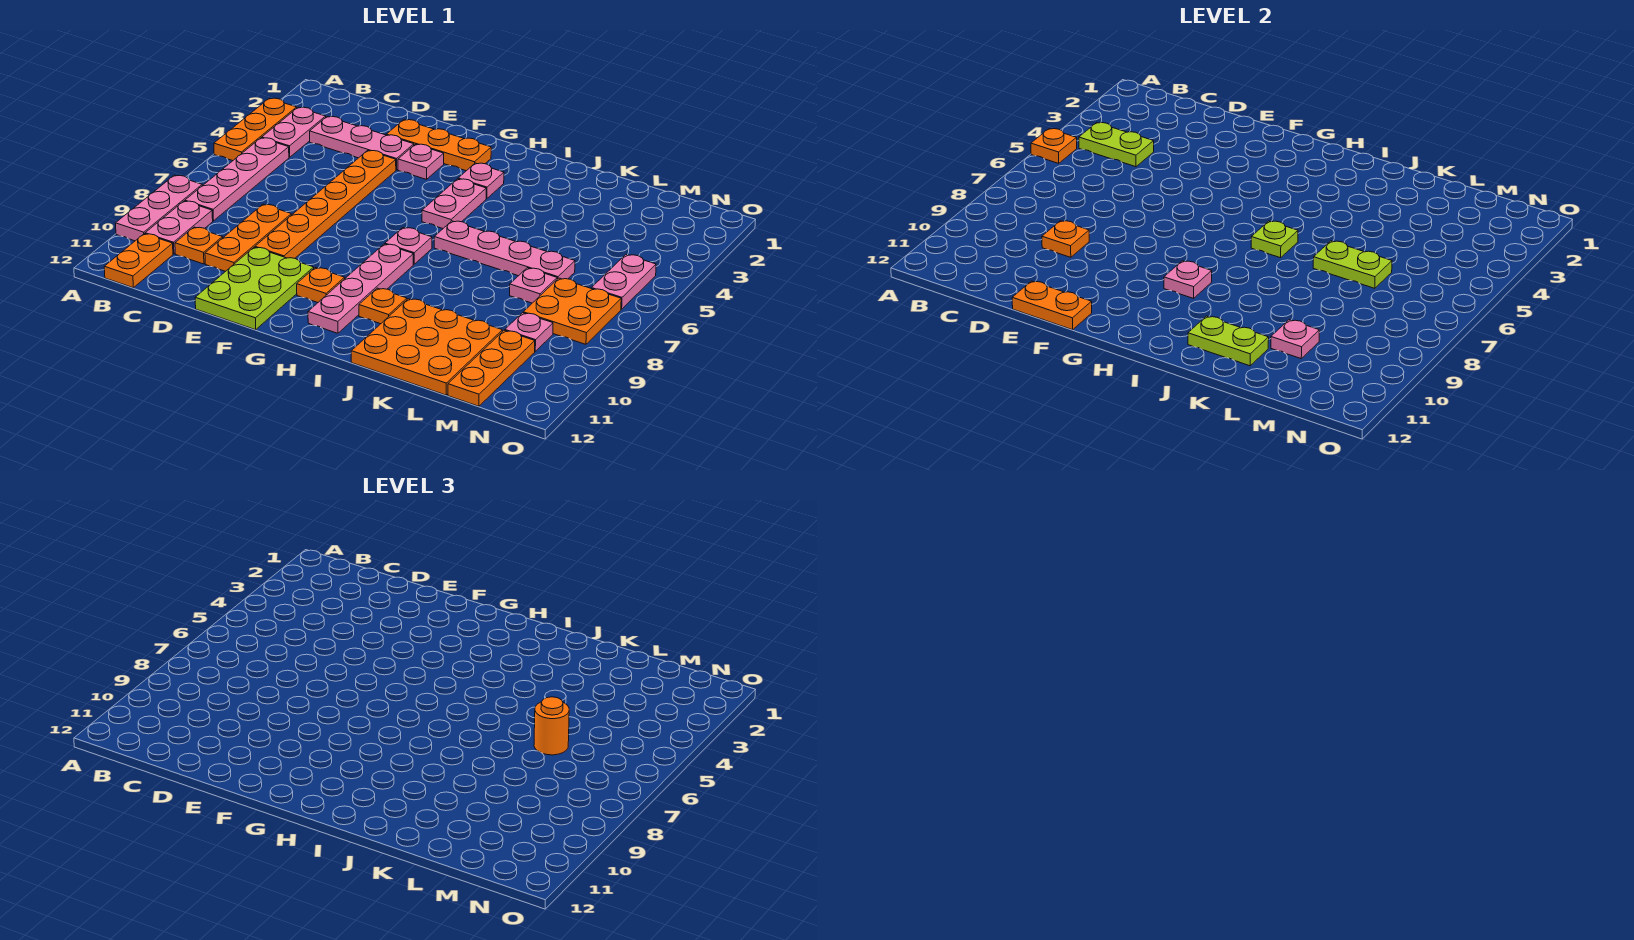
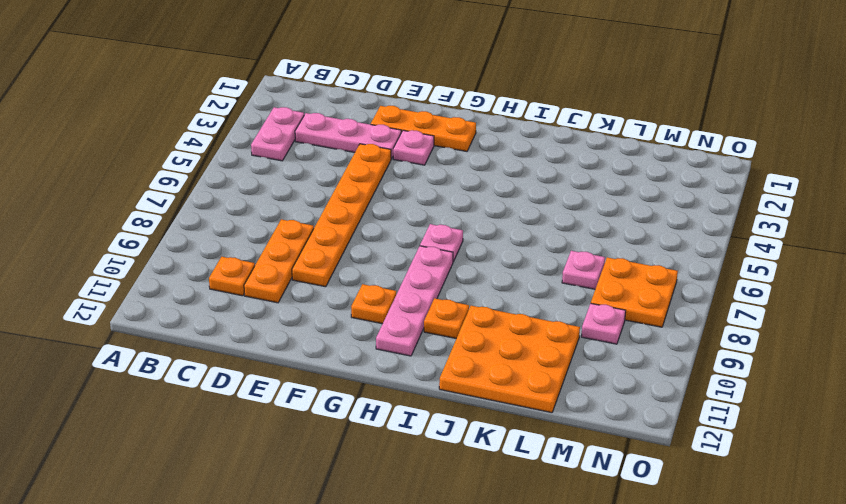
none -> orange 1x3 plate [214,98,297,161]
none -> pink 1x3 plate [116,175,202,241]
none -> pink 1x4 plate [185,138,289,221]
none -> pink 1x2 plate [145,201,213,254]

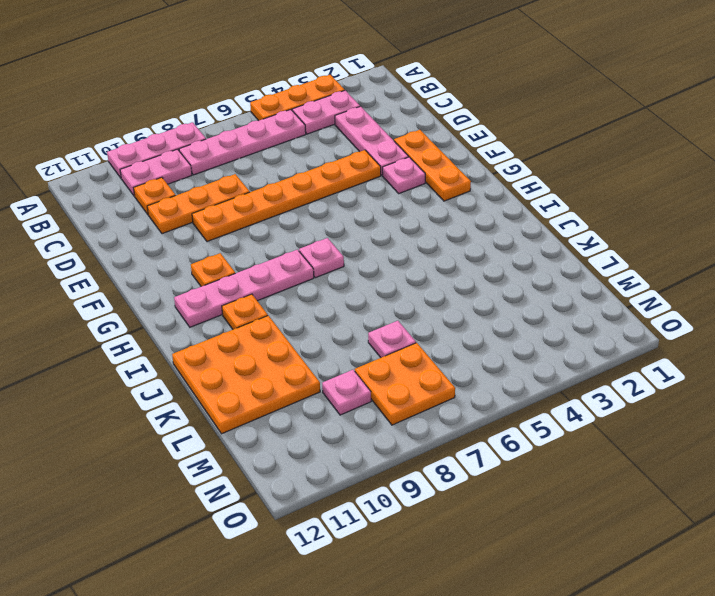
none -> orange 1x2 plate [104,234,173,288]
none -> lime 2x3 plate [195,247,314,330]
none -> pink 1x1 plate [458,163,504,199]
none -> pink 1x2 plate [422,179,486,228]

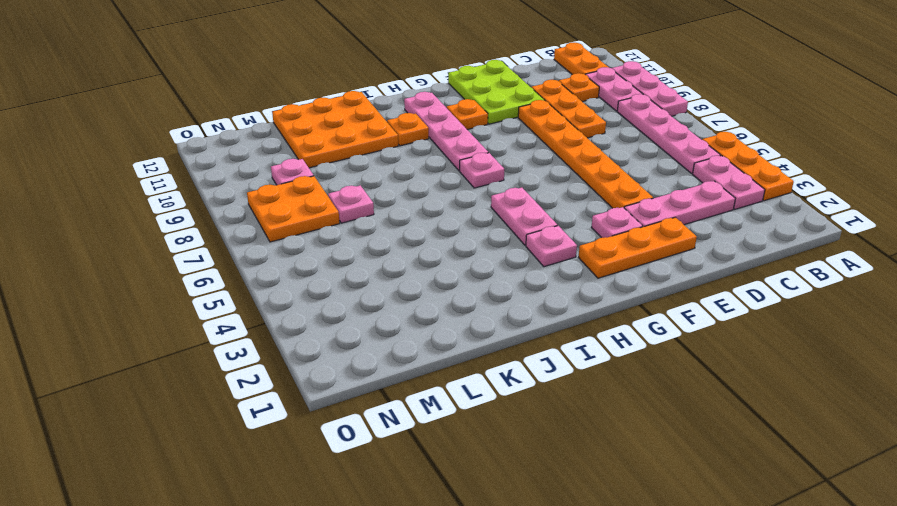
none -> pink 1x4 plate [434,221,575,279]
none -> orange 1x3 plate [448,330,535,406]
none -> pink 1x2 plate [592,255,656,309]
none -> orange 1x1 plate [1031,129,1077,163]

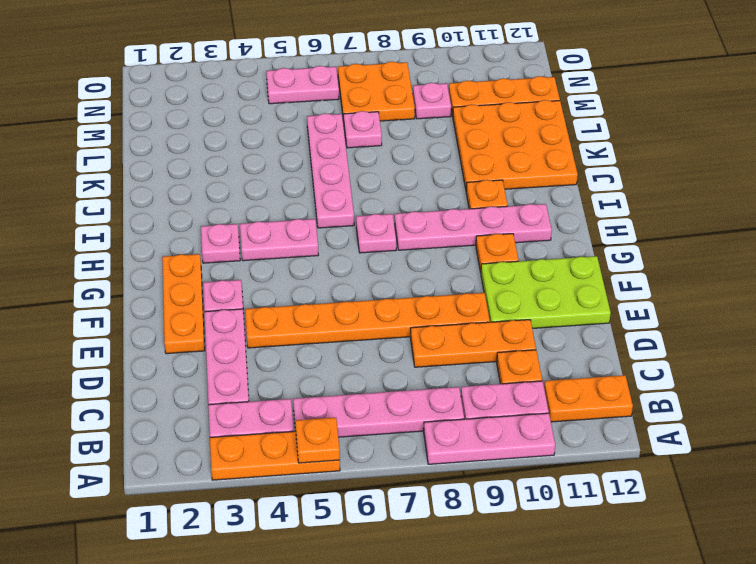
none -> lime 1x2 plate [1079,123,1154,167]
none -> orange 1x1 plate [1042,221,1089,257]
none -> orange 1x2 plate [1012,281,1092,330]
none -> pink 1x1 plate [1164,261,1212,298]

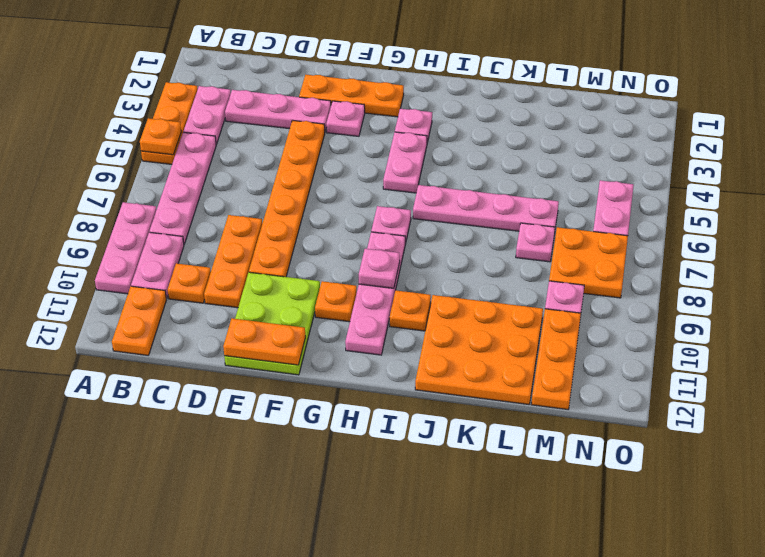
none -> lime 1x2 plate [1079,123,1154,167]
none -> orange 1x1 plate [1042,221,1089,257]
none -> lime 1x1 plate [1251,221,1298,258]
none -> lime 1x2 plate [1188,316,1269,366]

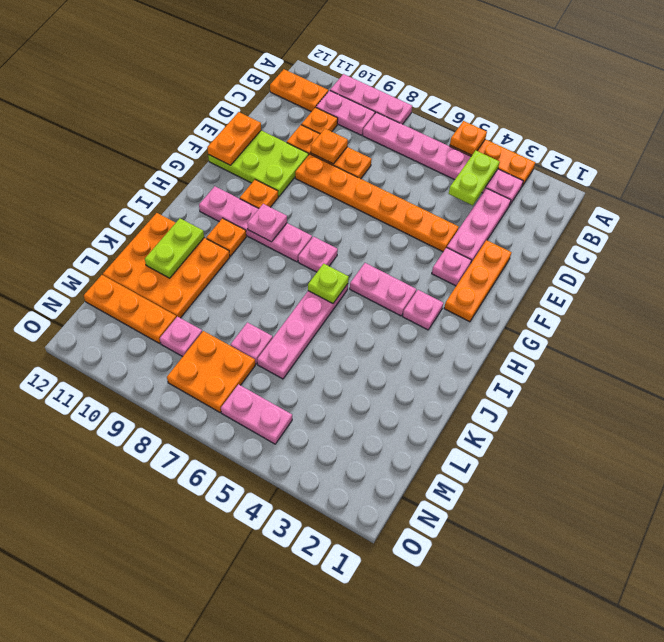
none -> lime 1x2 plate [1313,241,1392,288]
none -> pink 1x1 plate [1271,320,1319,358]
none -> orange 1x1 round brick [534,697,569,755]

